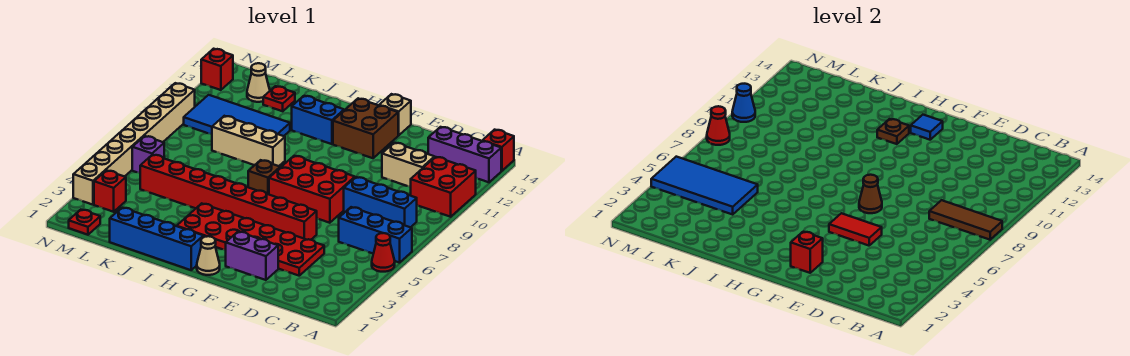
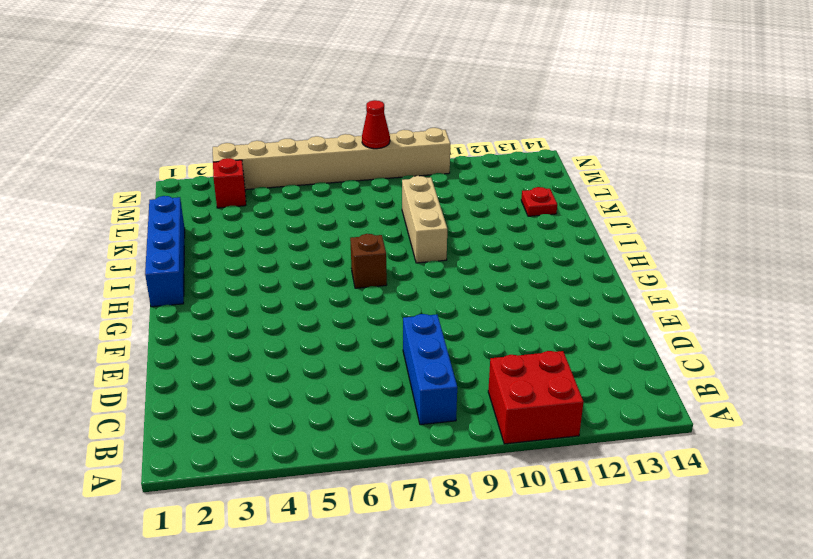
none -> red 1x1 cone [372,233,395,272]
none -> blue 1x3 brick [339,207,412,263]
none -> purple 1x3 brick [428,127,501,182]
none -> red 1x1 brick [483,130,514,171]

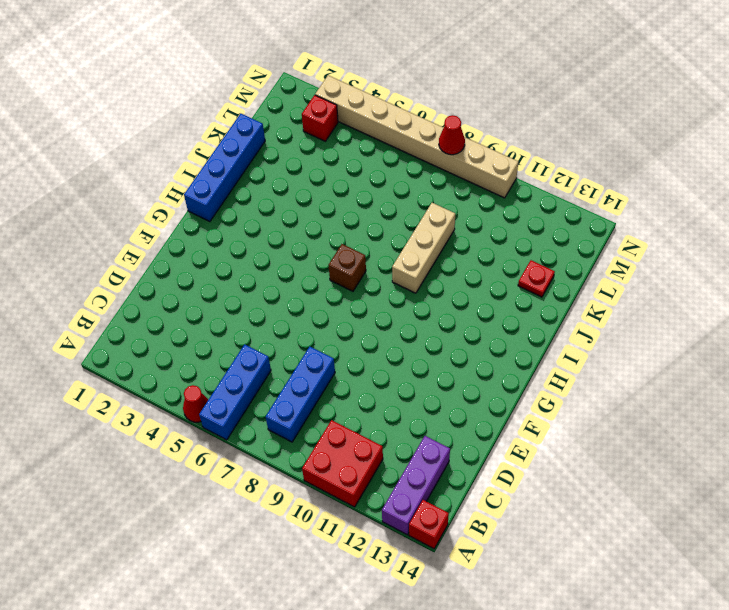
none -> tan 1x2 brick [382,143,434,187]
none -> red 2x6 plate [177,203,324,276]
none -> purple 1x2 brick [226,232,278,280]
none -> red 1x8 brick [140,155,317,240]

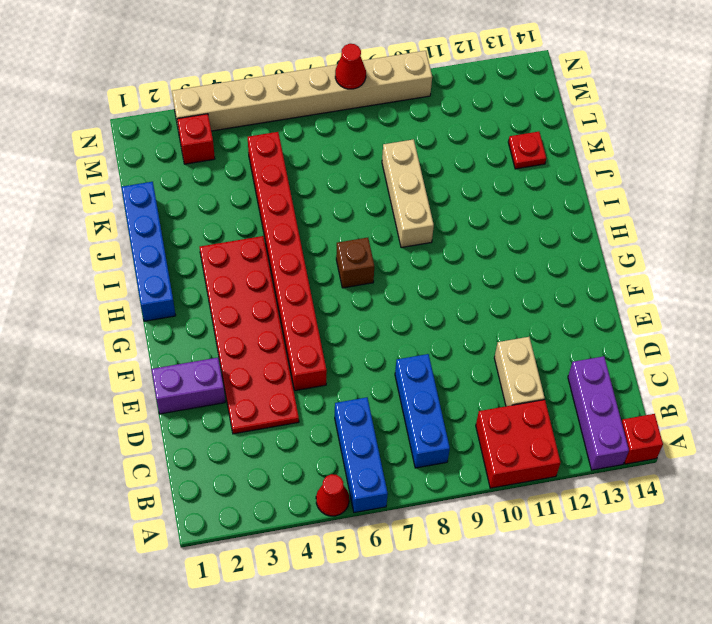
purple 1x2 brick [151,358,225,414] -> purple 1x2 brick turned to [226,232,278,280]
none -> red 2x3 brick [269,156,355,223]
none -> brown 2x2 brick [333,98,398,158]
none -> tan 1x1 brick [379,94,411,135]
none -> tan 1x1 cone [197,236,220,275]

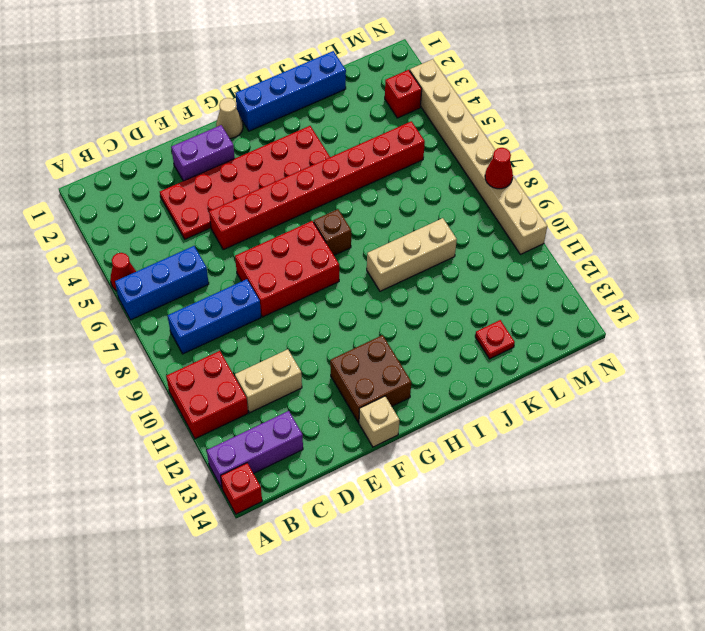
none -> blue 1x2 brick [292,96,344,144]
none -> blue 2x4 tile [184,95,290,136]
none -> tan 1x1 cone [247,63,270,102]
none -> red 1x1 plate [69,210,100,235]

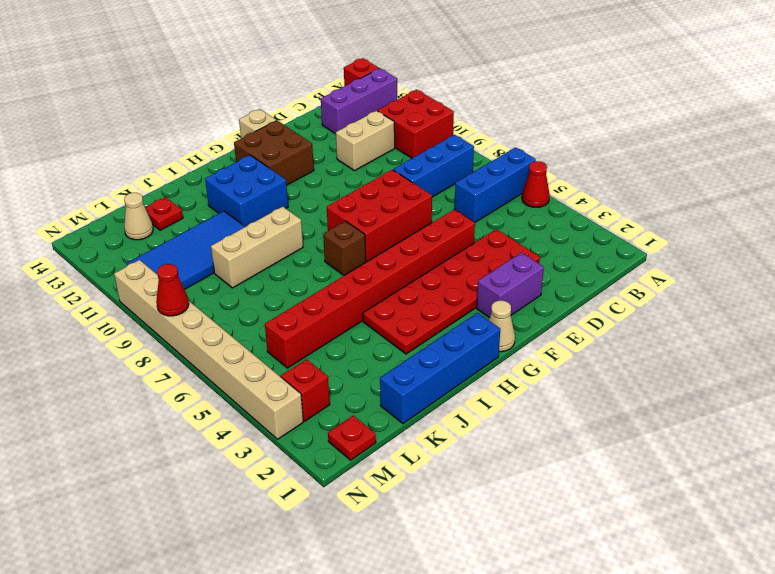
blue 2x2 brick [205,155,288,227] -> blue 1x2 brick [292,96,344,144]
none -> purple 1x1 brick [132,136,164,173]
none -> red 1x1 brick [201,49,233,90]
none -> brown 1x3 tile [929,200,1002,240]
none -> red 1x2 tile [829,213,882,246]

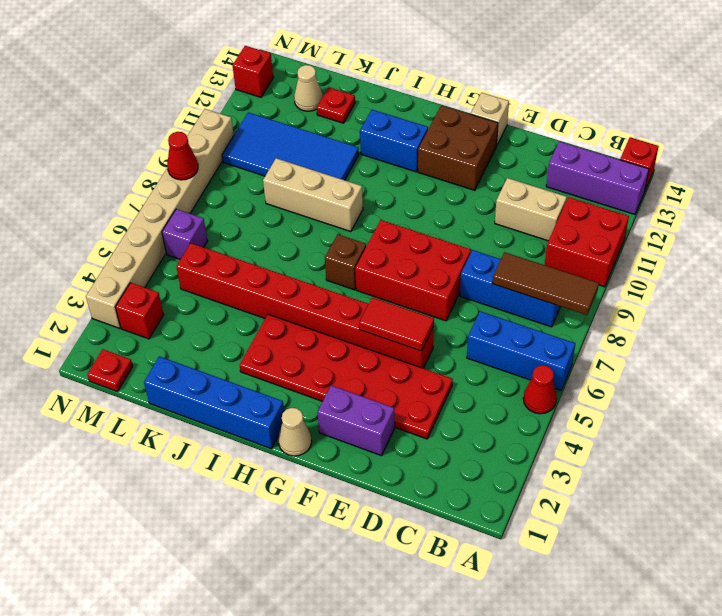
none -> red 1x1 brick [791,232,823,273]
none -> brown 1x1 cone [859,175,882,213]
none -> blue 1x1 tile [911,115,943,140]
none -> brown 1x1 plate [877,119,909,144]

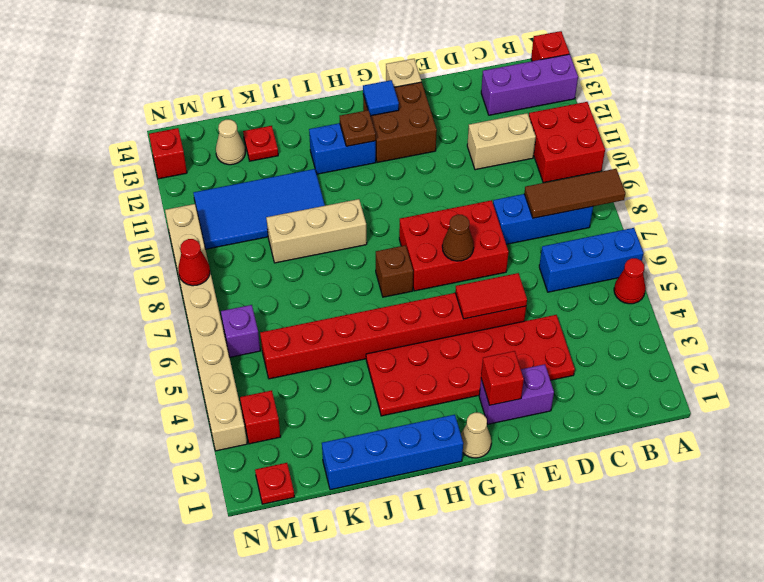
none -> blue 2x4 tile [651,157,758,214]
none -> blue 1x1 cone [732,84,755,122]

